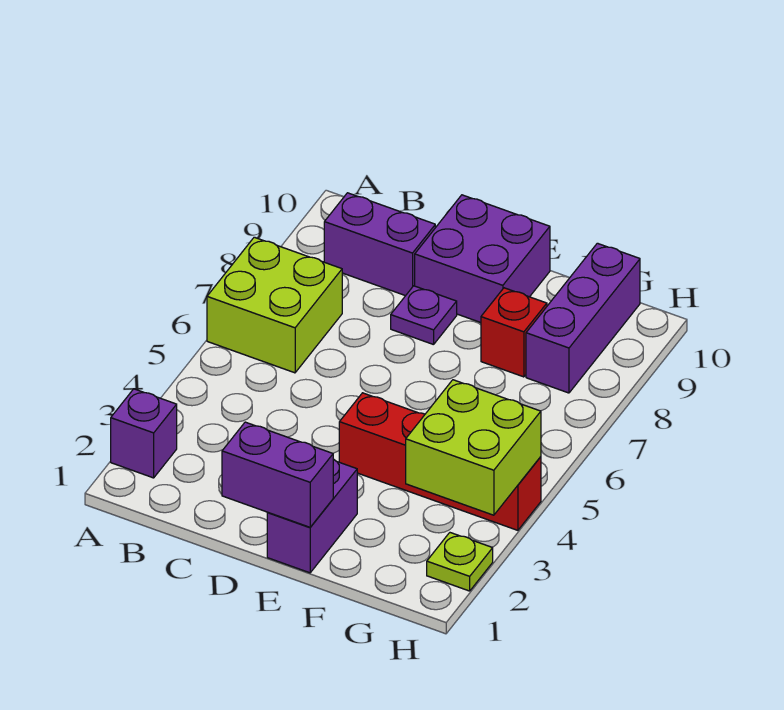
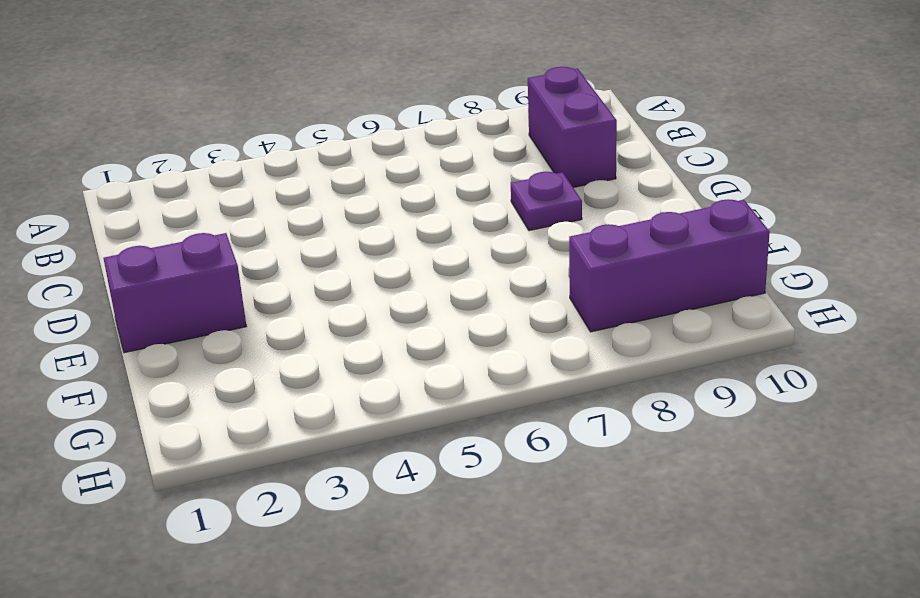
none -> purple 1x1 brick [111,389,177,478]
none -> lime 2x2 brick [207,237,342,373]
none -> purple 2x2 brick [415,195,550,323]

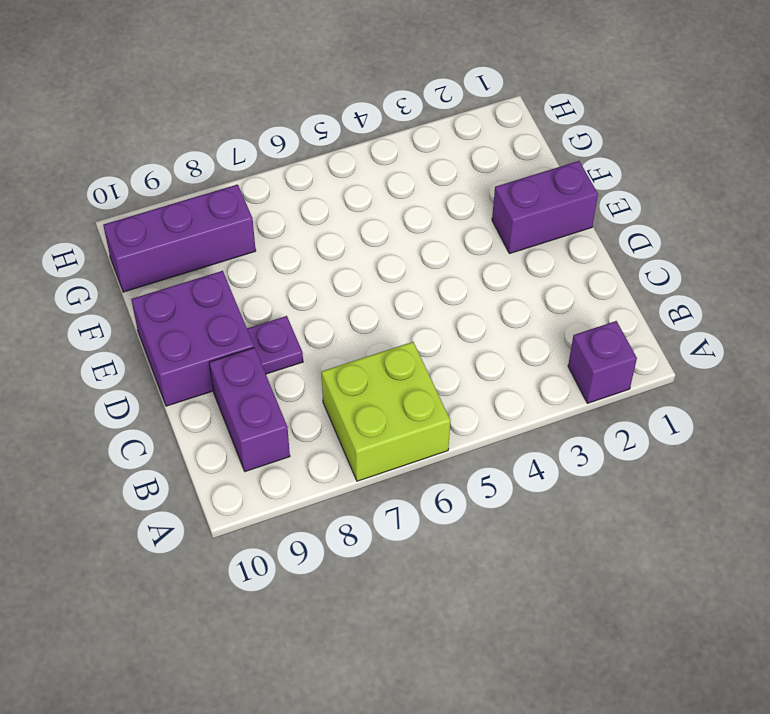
none -> red 1x4 brick [339,393,541,530]
none -> red 1x1 brick [481,288,547,377]
none -> lime 1x1 plate [427,533,493,591]

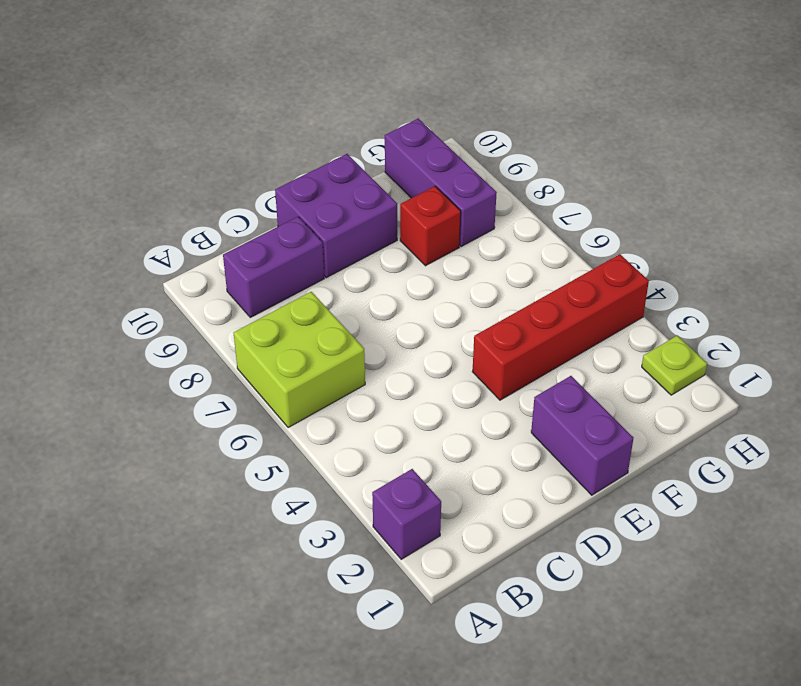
none -> purple 1x1 plate [391,286,457,345]
none -> purple 1x2 brick [222,422,333,527]
none -> lime 2x2 brick [406,380,541,515]

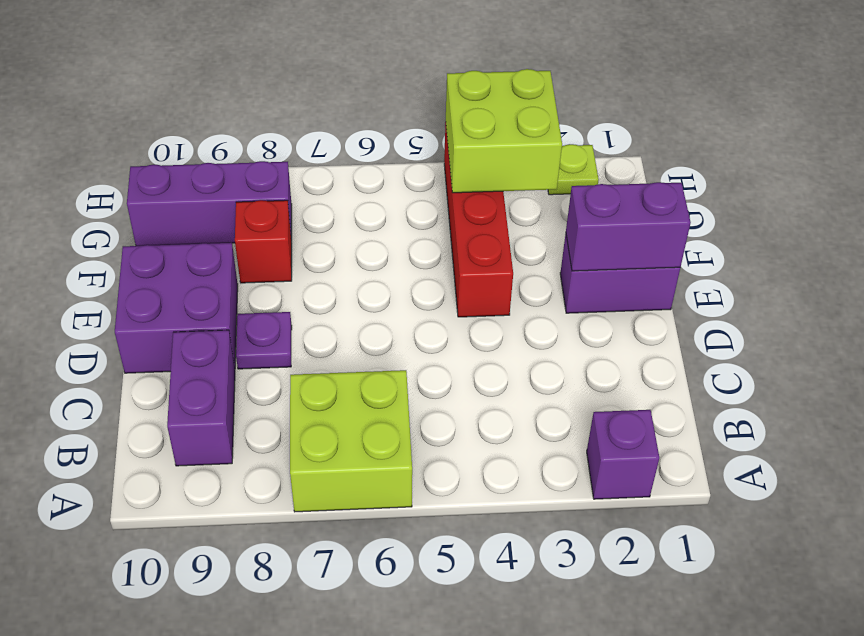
purple 1x2 brick [566,182,691,271] -> purple 1x2 brick turned to [222,422,333,527]

